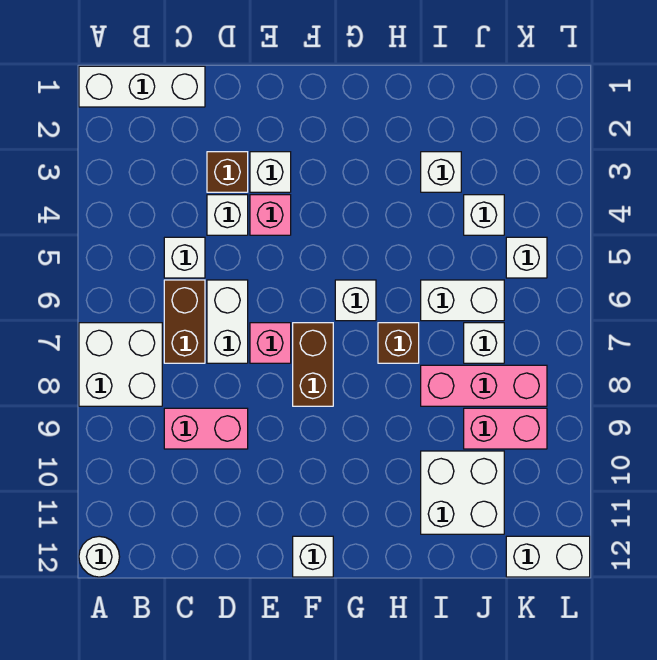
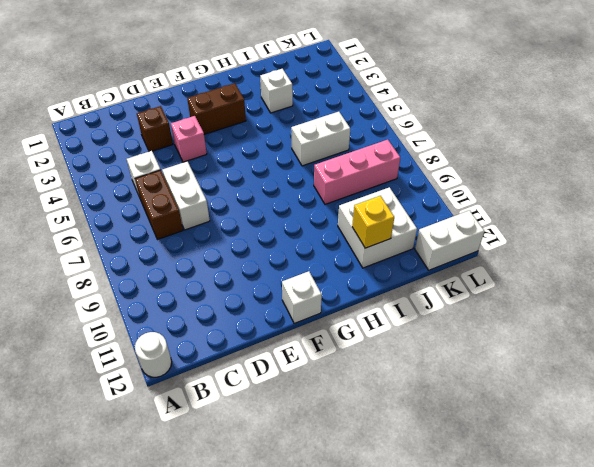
brown 1x2 brick [187,83,246,134] -> brown 1x2 brick turned to [293,323,333,406]
yellow 1x1 brick [352,196,394,248] -> none
none -> white 1x3 brick [79,66,205,107]
none -> white 2x2 brick [79,323,162,406]
none -> pink 1x2 brick [164,408,248,449]

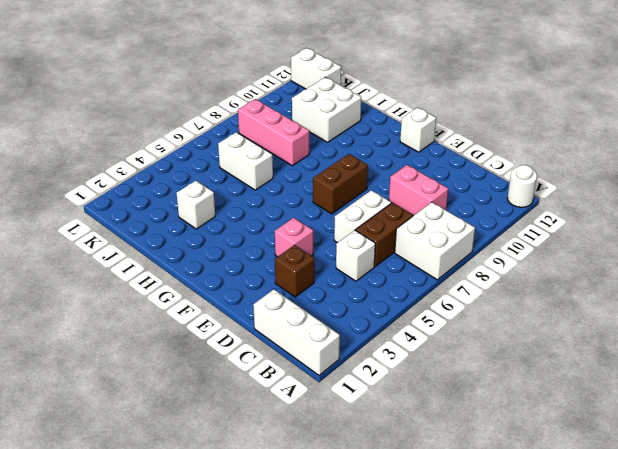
none -> white 1x1 brick [207,195,248,235]
none -> white 1x1 brick [250,152,291,192]
none -> pink 1x1 brick [250,323,291,363]

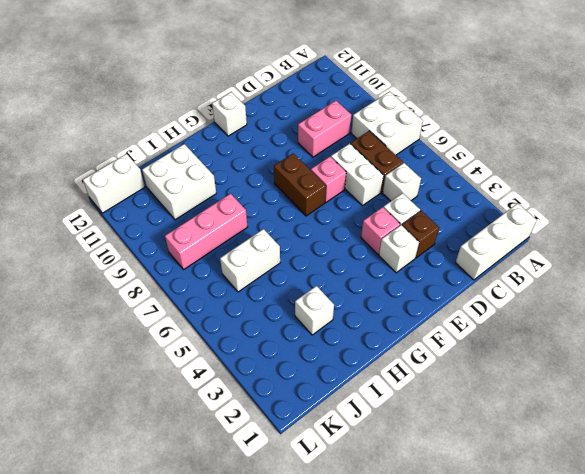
none -> white 1x1 round brick [79,536,120,577]
none -> white 1x1 brick [335,280,376,321]
none -> brown 1x1 brick [378,323,419,363]

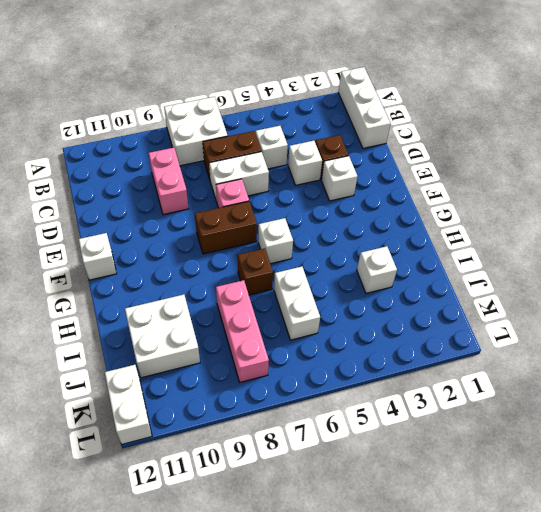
none -> white 1x1 round brick [79,536,120,577]
none -> pink 1x1 brick [250,195,291,235]
none -> white 1x1 brick [464,195,504,235]

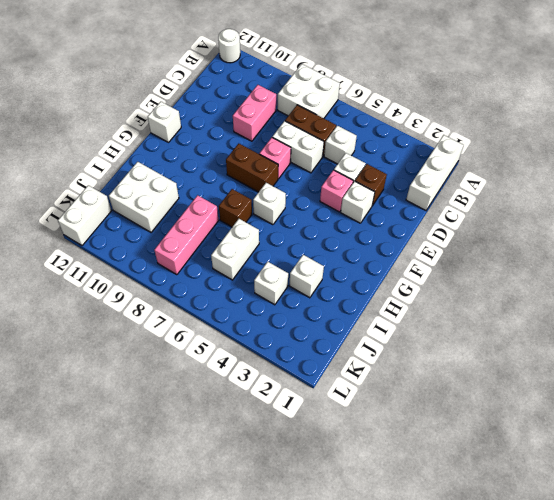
none -> white 1x1 brick [464,323,504,363]
none -> pink 1x2 brick [464,408,547,449]
none -> white 1x1 brick [506,237,547,278]

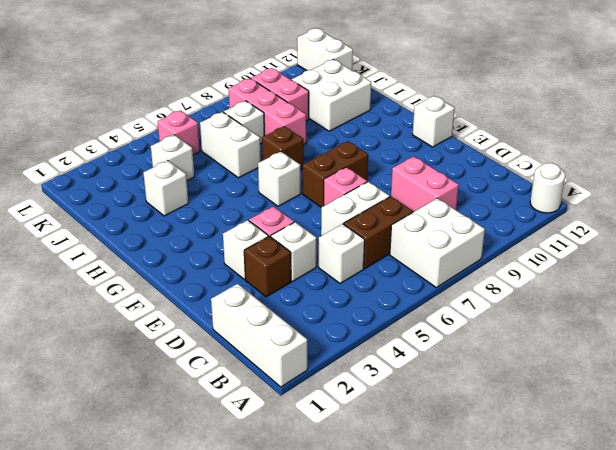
pink 1x1 brick [158,110,200,155] -> white 1x1 brick [506,237,547,278]

